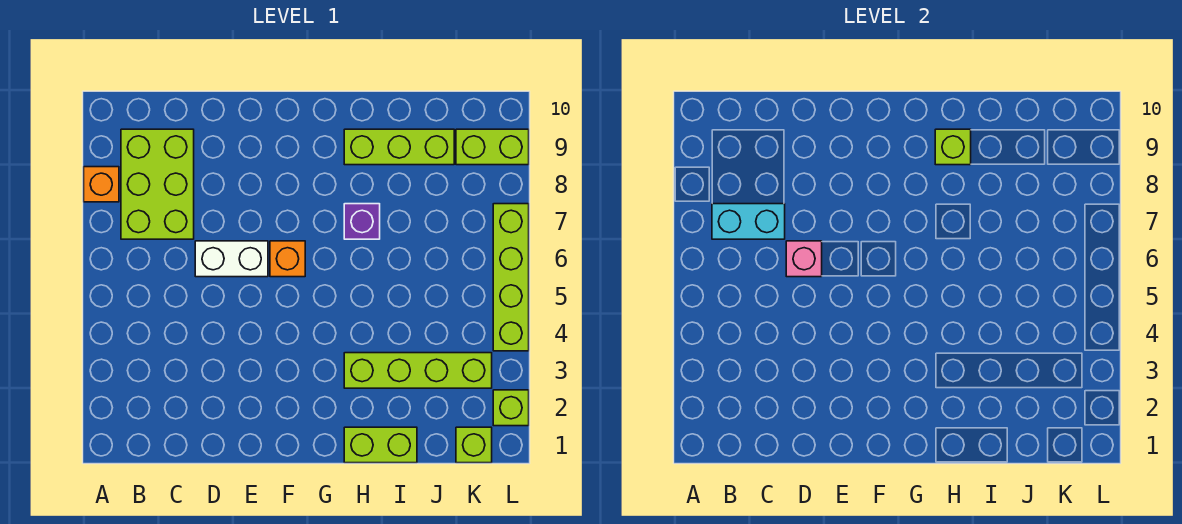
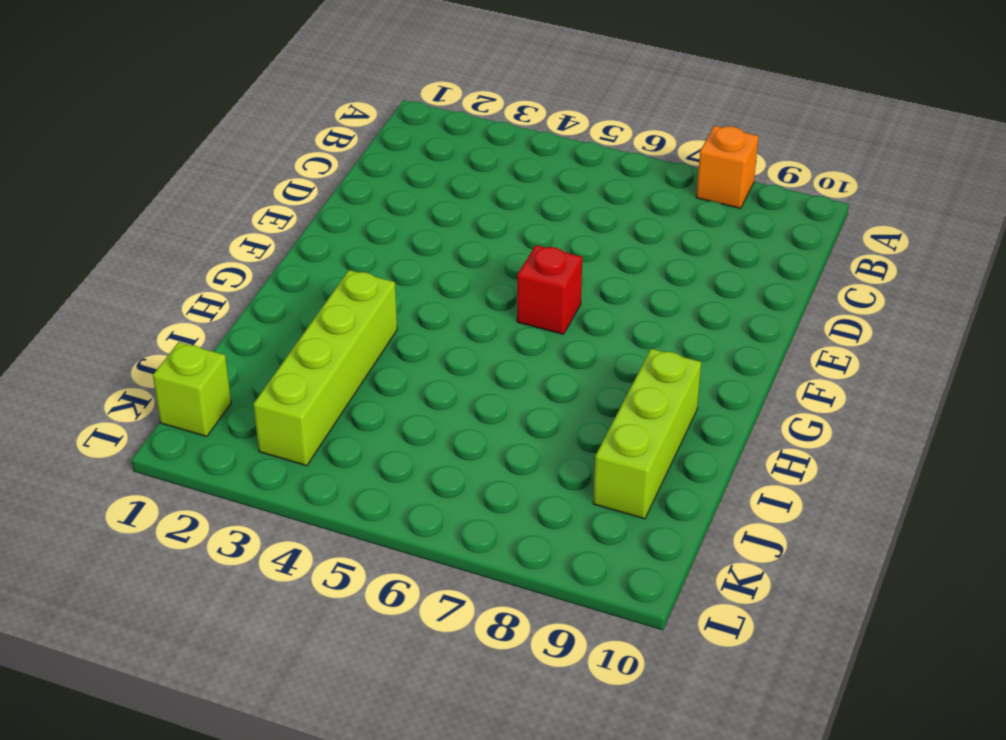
red 1x1 brick [517,245,582,334] -> orange 1x1 brick [270,241,305,277]
none -> lime 2x3 brick [121,129,194,239]
none -> white 1x2 brick [195,241,268,277]
none -> lime 1x2 brick [344,427,417,463]

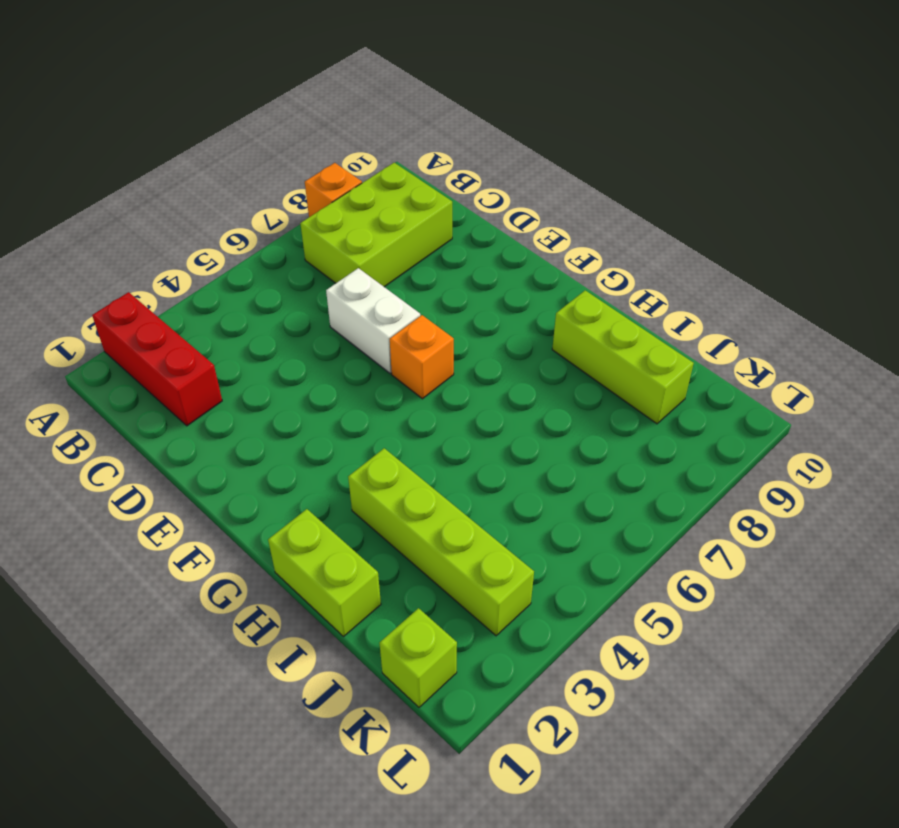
red 1x3 brick [92,292,222,426] -> none
none -> purple 1x1 brick [344,204,380,239]
none -> lime 1x2 brick [456,129,529,165]
none -> lime 1x1 brick [493,390,529,426]

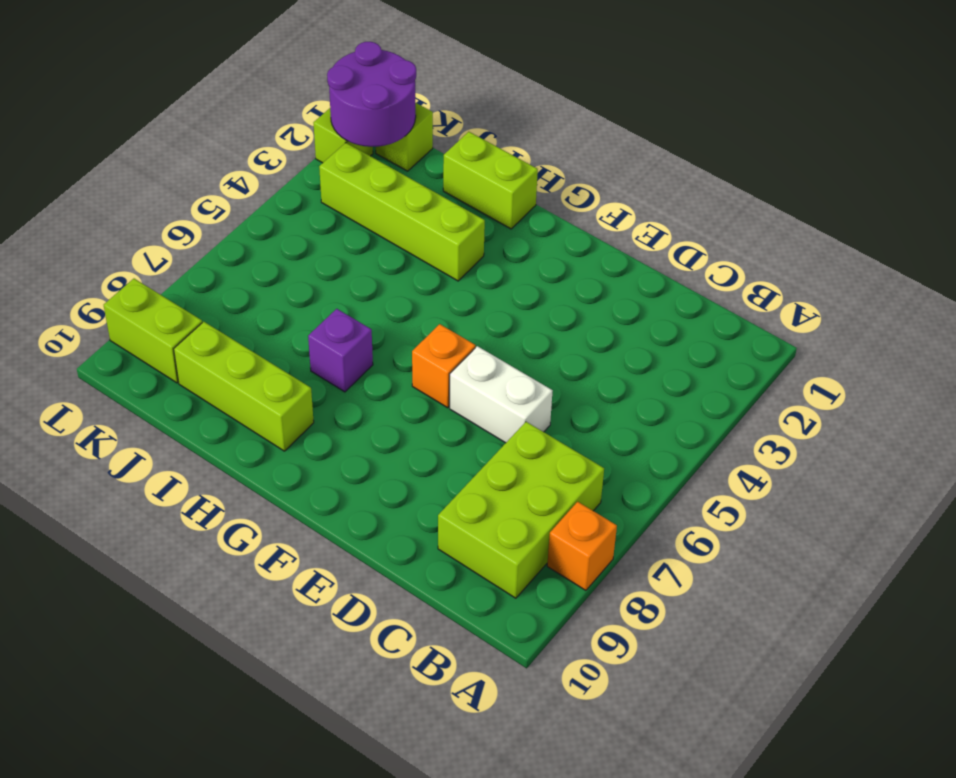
purple 2x2 round brick [327,42,416,147] -> none
none -> lime 1x4 brick [493,204,529,351]
none -> cyan 1x2 brick [712,204,785,239]
none -> pink 1x1 brick [786,241,822,277]

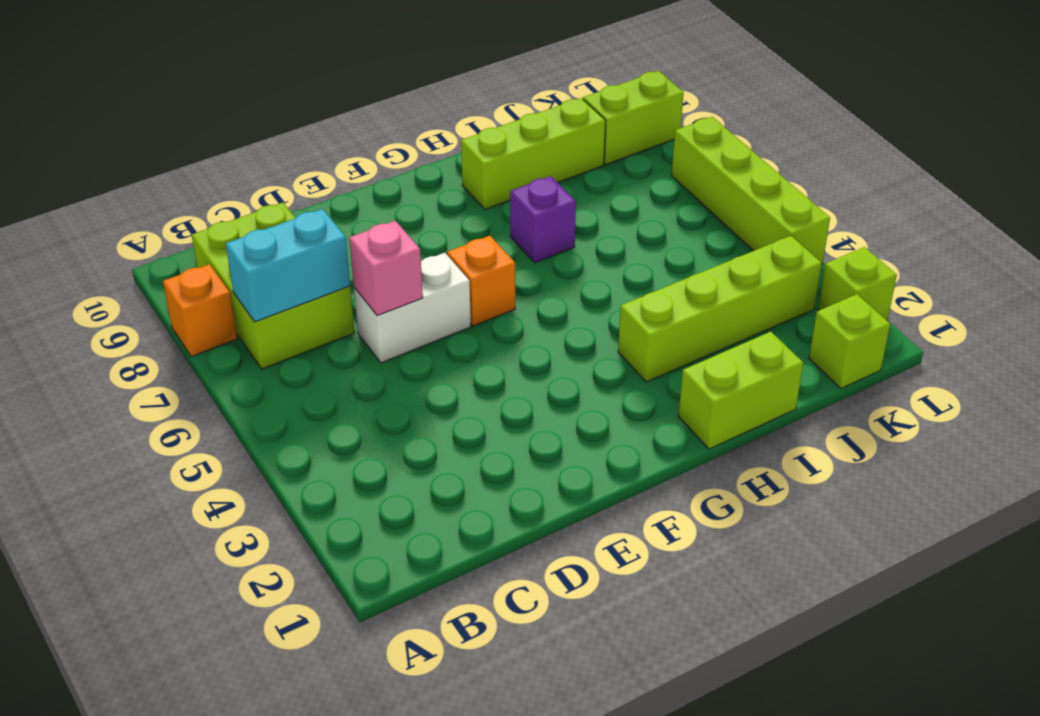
none -> lime 1x1 brick [935,129,971,165]

